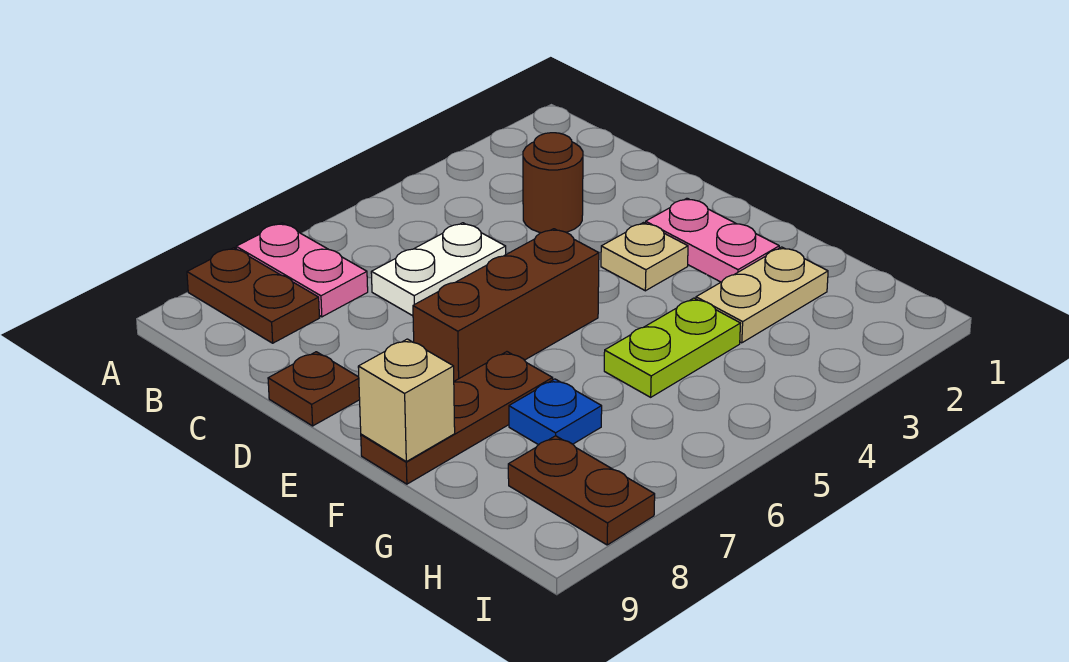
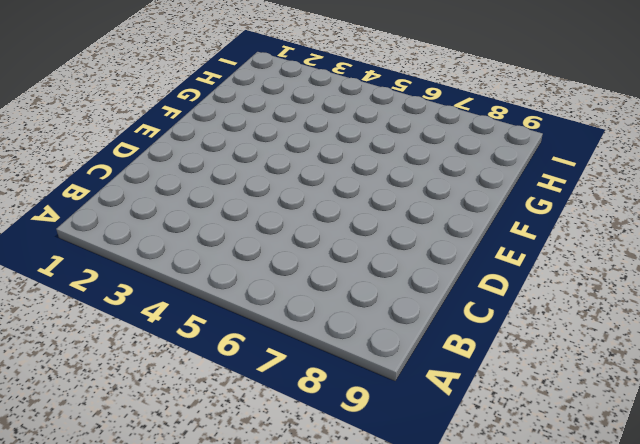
none -> pink 1x2 plate [236,223,368,317]
none -> brown 1x2 plate [187,248,319,343]
none -> brown 1x1 round brick [523,133,583,233]

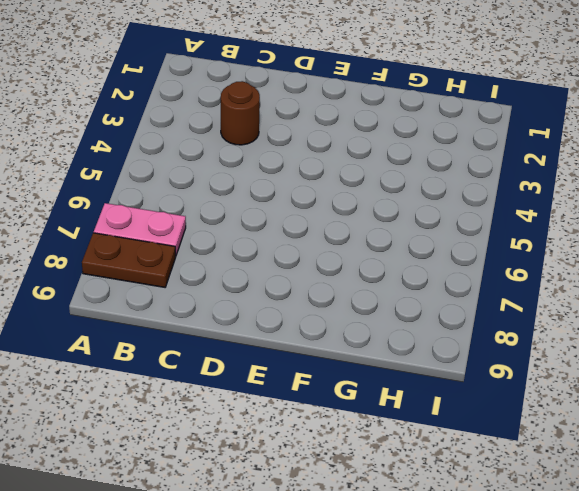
none -> white 1x2 plate [371,223,506,316]
none -> brown 1x1 plate [268,352,360,426]
none -> pink 1x2 plate [646,198,779,282]

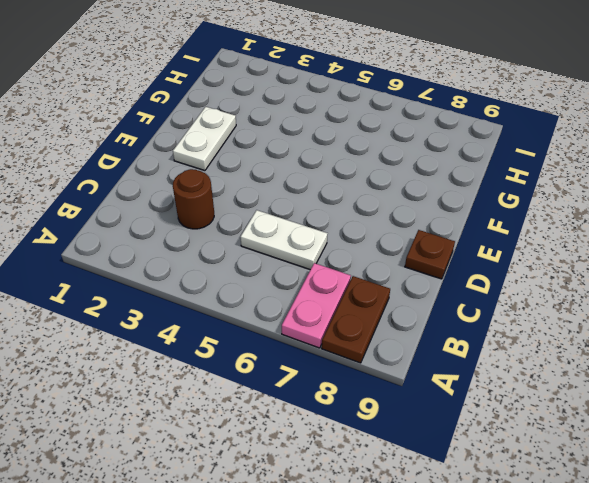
white 1x2 plate [173,107,236,171] -> pink 1x2 plate [646,198,779,282]
none -> tan 1x1 plate [601,223,688,291]
none -> brown 1x3 brick [413,229,599,381]
none -> brown 1x3 plate [361,352,553,484]

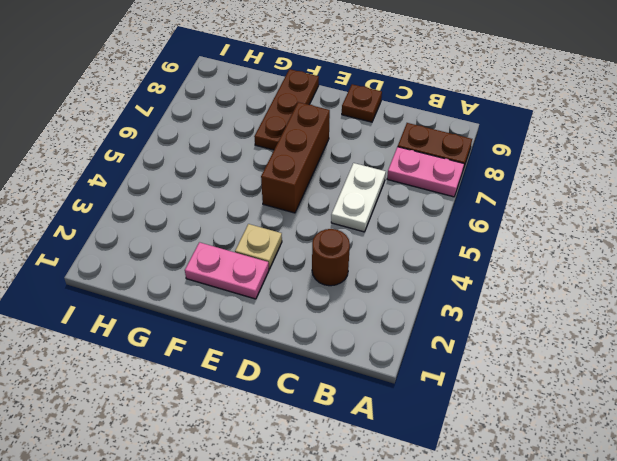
none -> tan 1x2 plate [696,247,828,343]
none -> lime 1x2 plate [604,298,741,397]
none -> blue 1x1 plate [509,379,602,445]

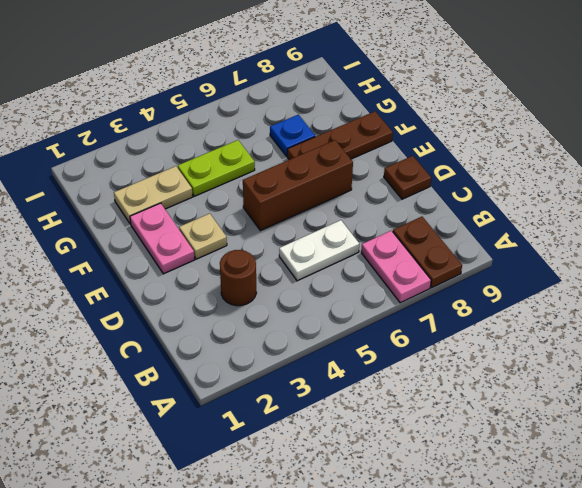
none -> brown 1x2 plate [508,436,655,545]
none -> tan 1x1 brick [358,339,455,462]

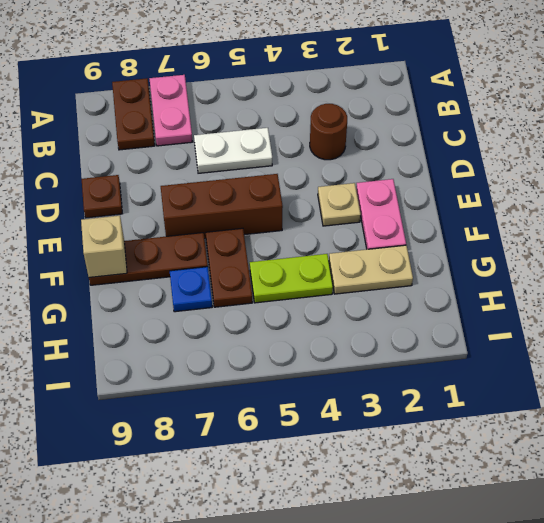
brown 1x2 plate [206,228,252,307] -> brown 1x2 plate moved to [508,436,655,545]

